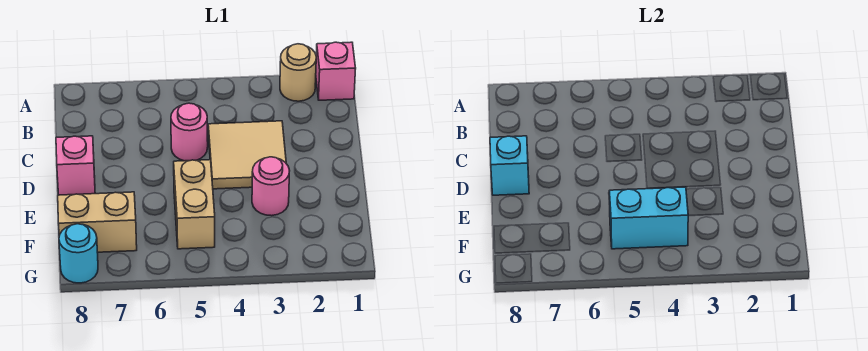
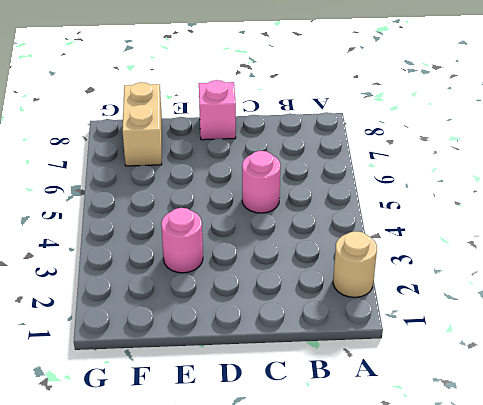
none -> pink 1x1 brick [316,42,356,100]
none -> tan 2x2 tile [208,121,286,189]

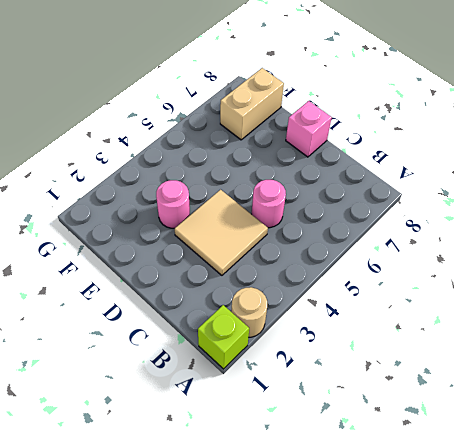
lime 1x1 brick [198,305,249,369] -> pink 1x1 brick [316,42,356,100]
none -> tan 1x2 brick [174,160,215,249]
none -> cyan 1x1 round brick [59,224,98,283]

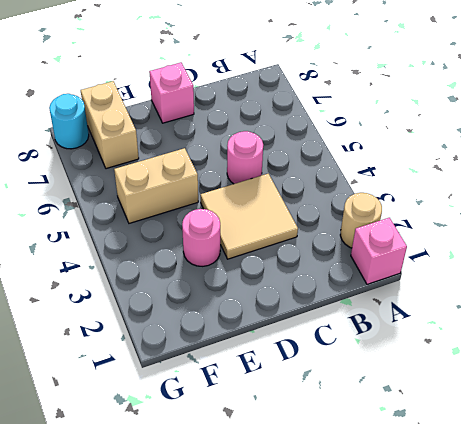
none -> cyan 1x1 brick [490,136,529,195]
none -> cyan 1x2 brick [609,187,688,249]

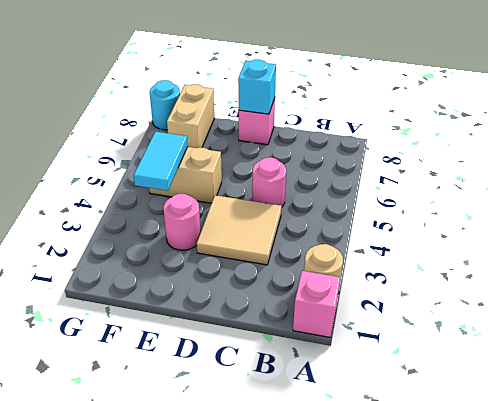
cyan 1x2 tile [134,132,188,191] -> cyan 1x2 brick [609,187,688,249]

